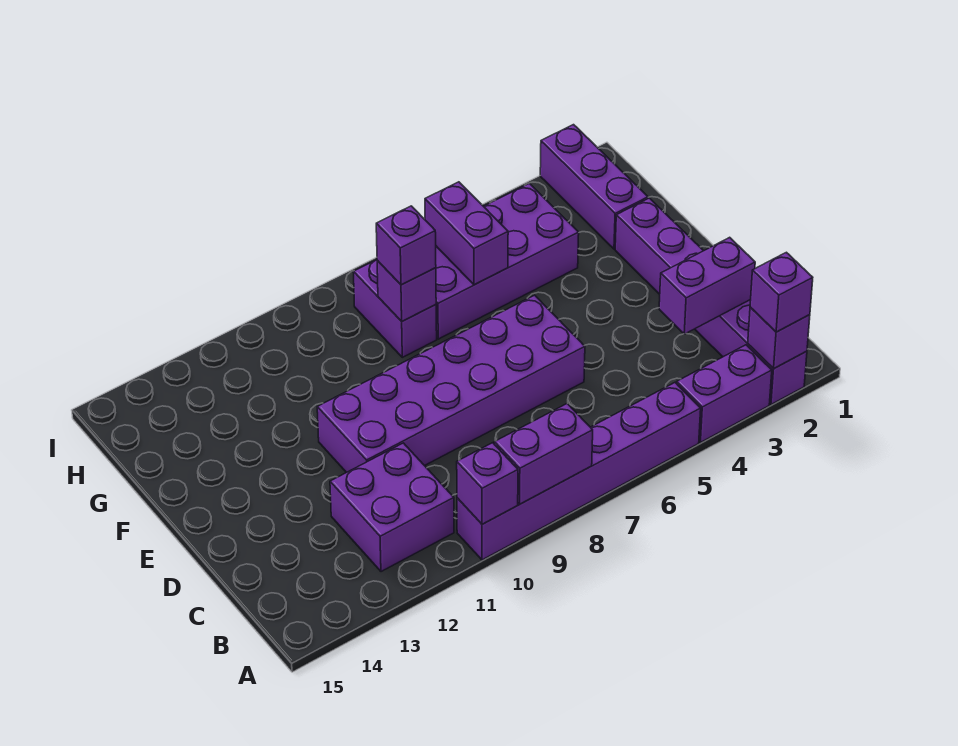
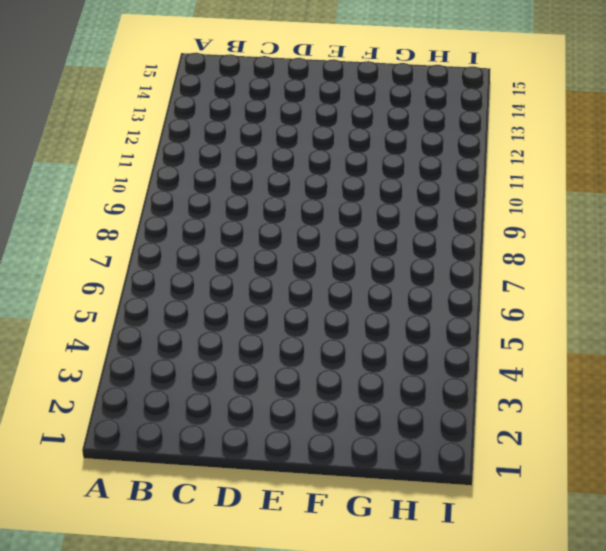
none -> purple 1x6 brick [615,198,807,405]
none -> purple 1x2 brick [677,345,772,443]
none -> purple 1x6 brick [457,383,701,560]

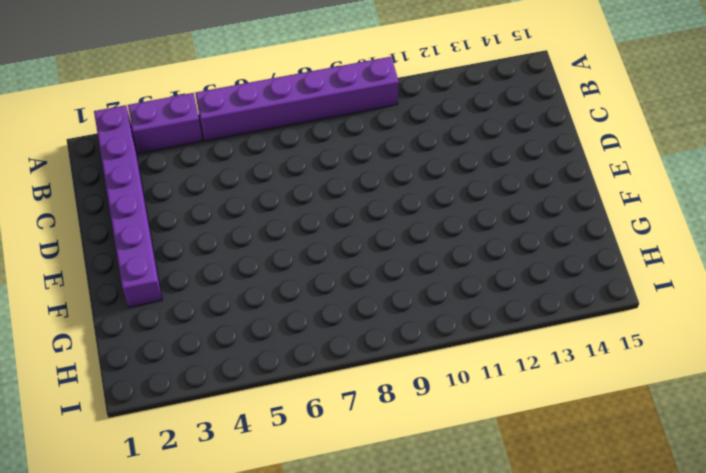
none -> purple 2x2 brick [330,443,454,572]
none -> purple 2x6 brick [317,295,585,473]
none -> purple 1x3 brick [540,125,648,249]

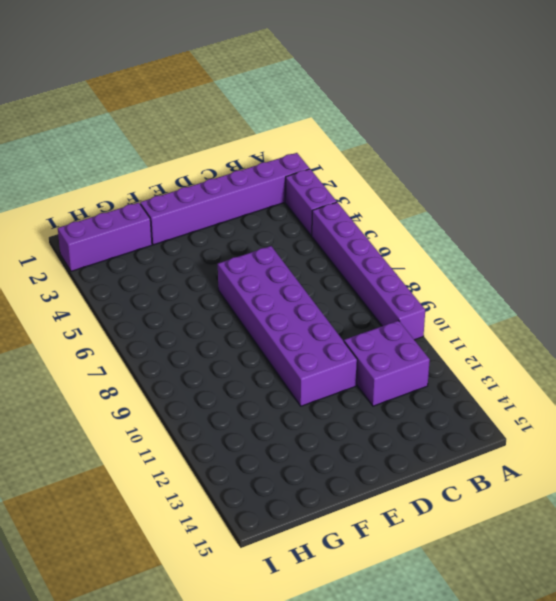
none -> purple 2x4 brick [436,183,579,339]
none -> purple 1x2 brick [353,260,437,357]
none -> purple 1x1 brick [748,307,810,369]

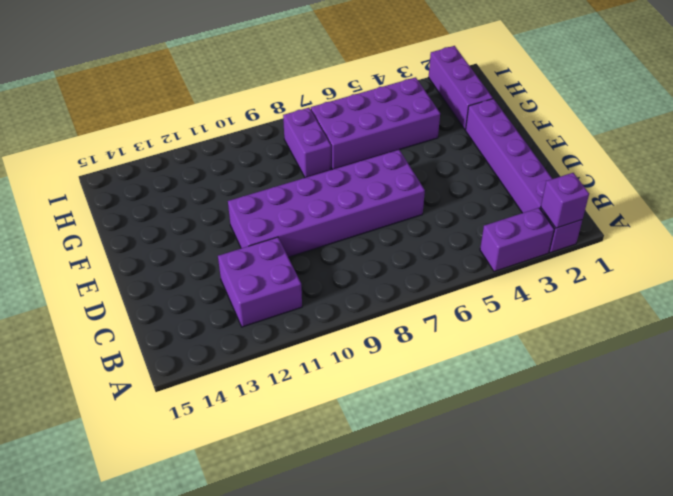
none -> purple 1x6 brick [457,383,701,560]
none -> purple 1x2 brick [494,404,593,504]
none -> purple 1x1 brick [457,443,518,524]

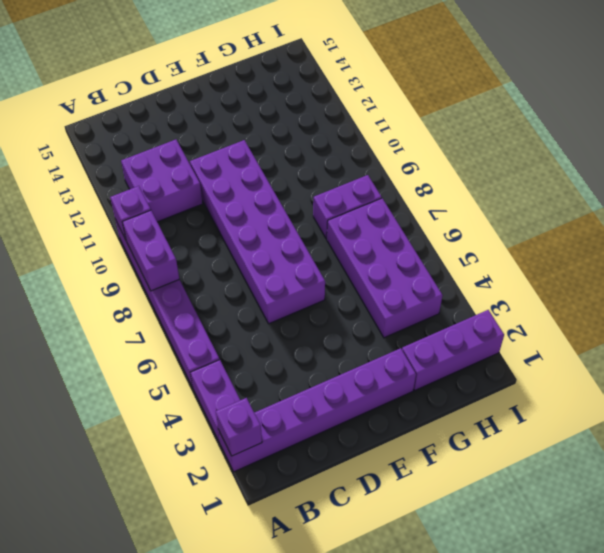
none -> purple 1x2 brick [659,237,755,334]
none -> purple 1x2 brick [425,182,508,285]
none -> purple 1x1 brick [377,261,436,321]

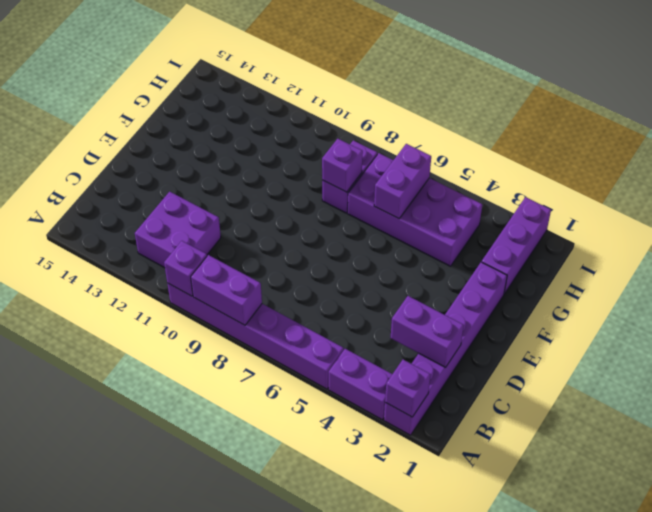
none -> purple 2x6 brick [317,295,585,473]
none -> purple 1x1 brick [750,252,813,332]
none -> purple 1x1 brick [376,206,436,285]

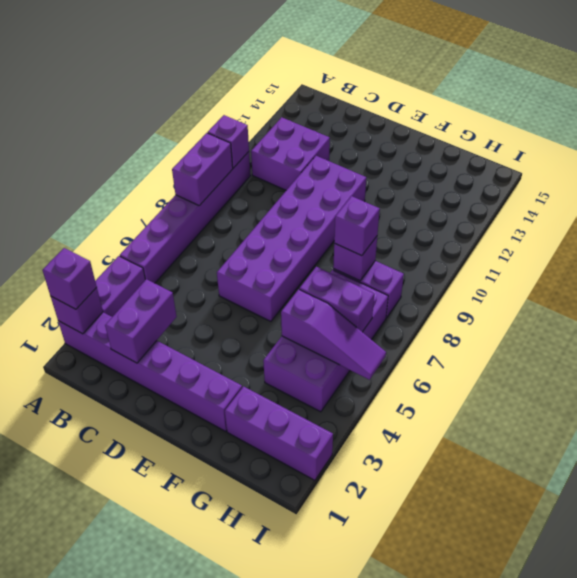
purple 1x3 slope [281,289,386,380] -> none

